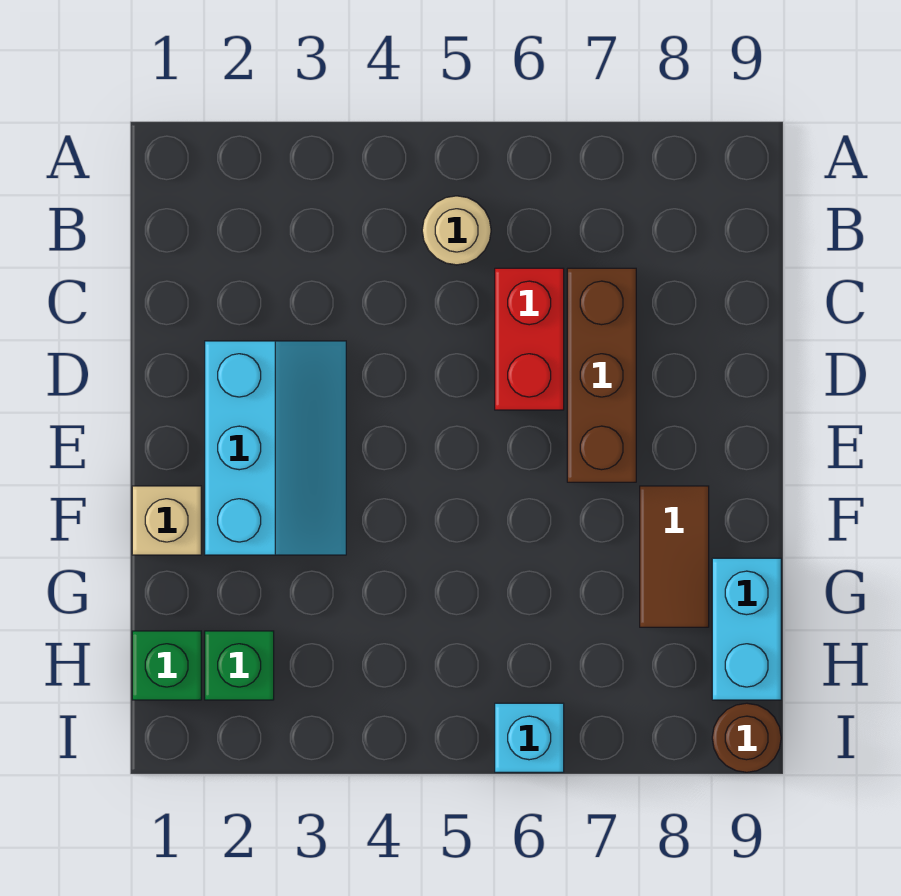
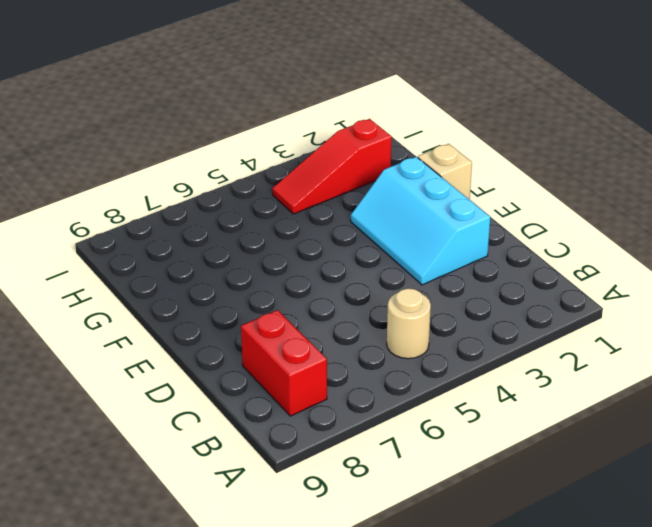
red 1x2 brick [241,310,327,416] -> red 1x2 brick moved to [495,268,564,410]
red 1x3 slope [272,119,392,214] -> green 1x1 brick [205,631,274,700]
none -> brown 1x3 brick [567,268,636,482]
none -> brown 1x2 tile [640,486,709,627]

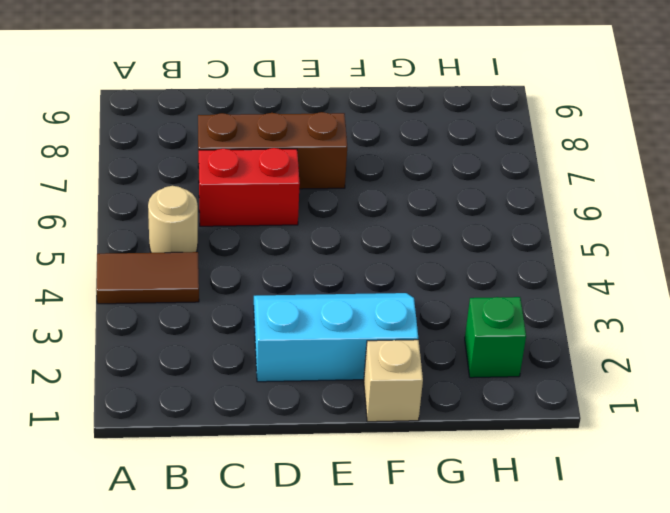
brown 1x2 tile [96,252,199,304] -> brown 1x2 tile moved to [640,486,709,627]
none -> cyan 1x2 brick [712,558,781,700]
none -> green 1x1 brick [132,631,201,700]

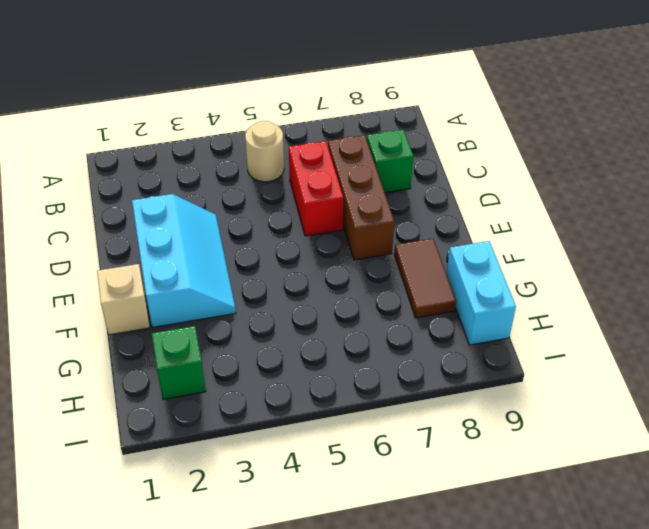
green 1x1 brick [367,130,413,193] -> green 1x1 brick moved to [132,631,201,700]
none -> cyan 1x1 brick [495,703,564,772]
none -> brown 1x1 round brick [712,703,781,772]

